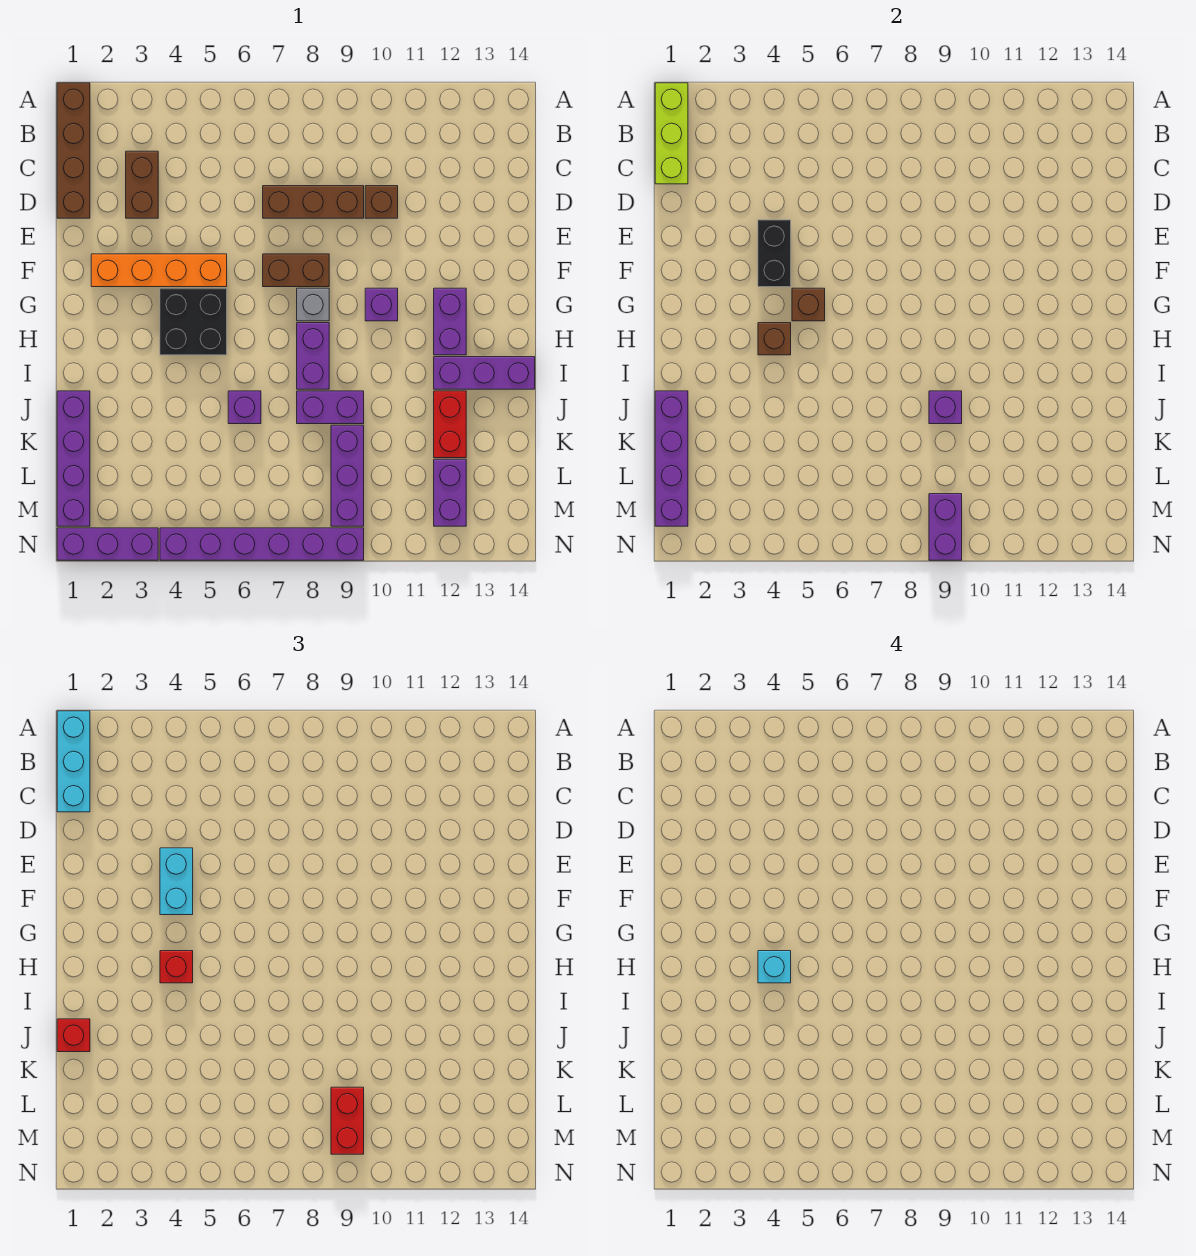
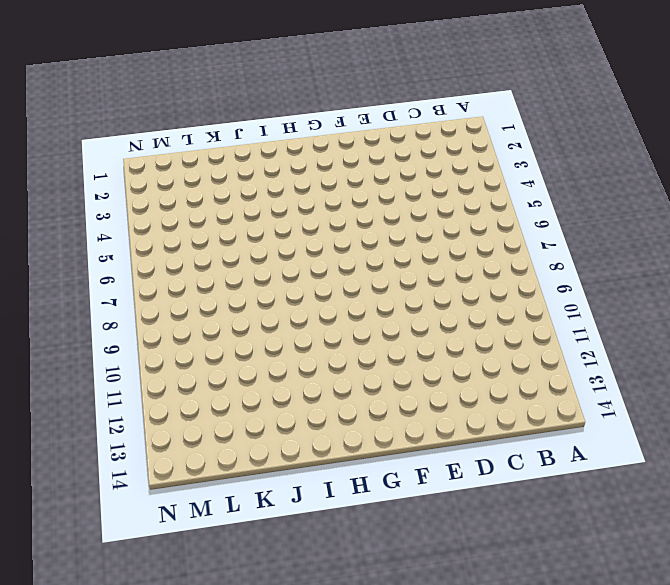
none -> brown 1x4 brick [57,83,90,218]
none -> brown 1x2 brick [126,151,158,218]
none -> brown 1x3 brick [263,186,364,218]
none -> brown 1x1 brick [365,186,398,218]

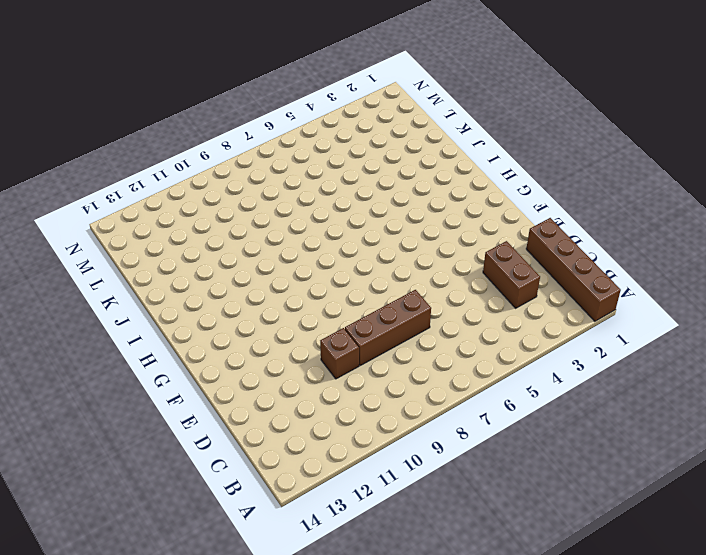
none -> orange 1x4 brick [91,254,227,287]
none -> brown 1x2 brick [263,254,329,287]
none -> black 2x2 brick [160,288,227,355]
none -> grey 1x1 brick [297,288,329,321]

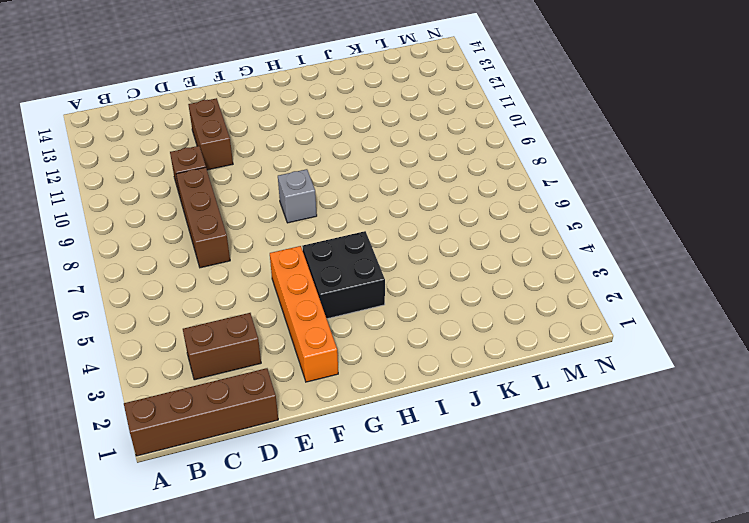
brown 1x2 brick [188,98,233,170] -> brown 1x2 brick moved to [263,254,329,287]
none -> purple 1x1 brick [365,288,398,321]
none -> purple 1x2 brick [434,288,466,355]
none -> purple 1x2 brick [297,323,329,389]
none -> purple 1x3 brick [434,357,535,389]

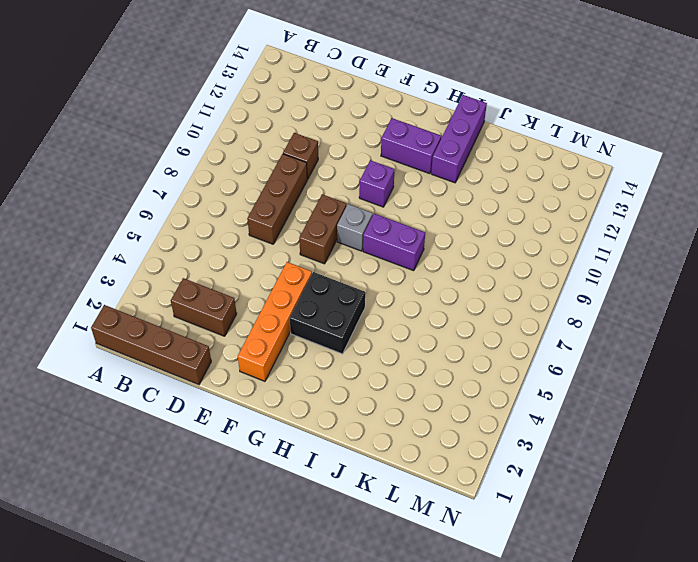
none -> purple 1x4 brick [57,391,90,526]
none -> purple 1x1 brick [228,391,261,424]
none -> purple 1x2 brick [297,391,364,424]
none -> red 1x2 brick [434,391,466,458]

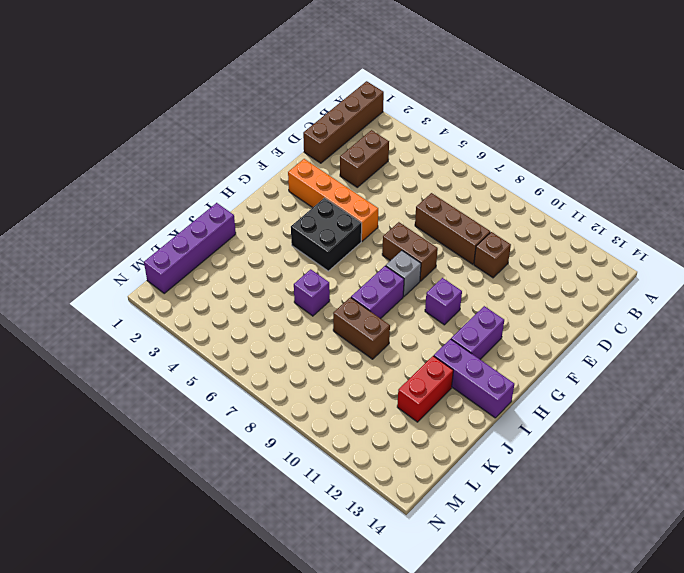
brown 1x2 brick [333,297,390,359] -> purple 1x2 brick [297,391,364,424]
none -> purple 1x3 brick [331,425,364,526]
none -> purple 1x2 brick [434,459,466,526]
none -> purple 1x3 brick [57,528,158,560]
none -> purple 1x6 brick [160,528,364,560]

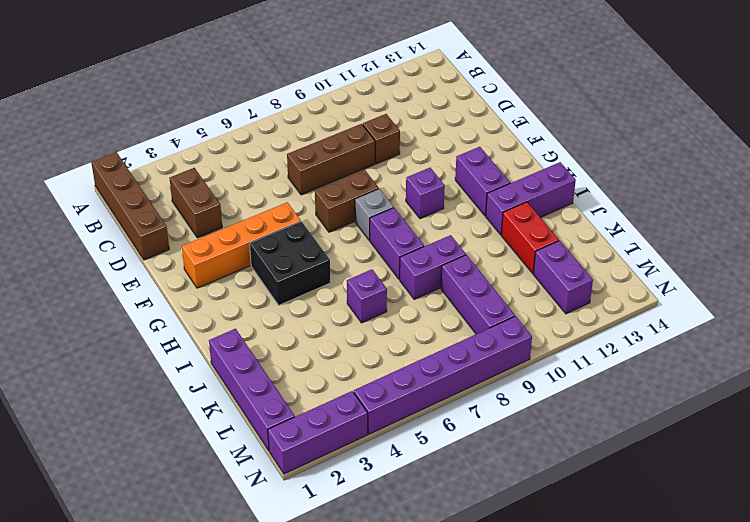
none -> lime 1x3 brick [655,83,688,184]
none -> black 1x2 brick [758,220,791,287]
none -> brown 1x1 brick [792,288,825,321]
none -> brown 1x1 brick [758,323,791,355]

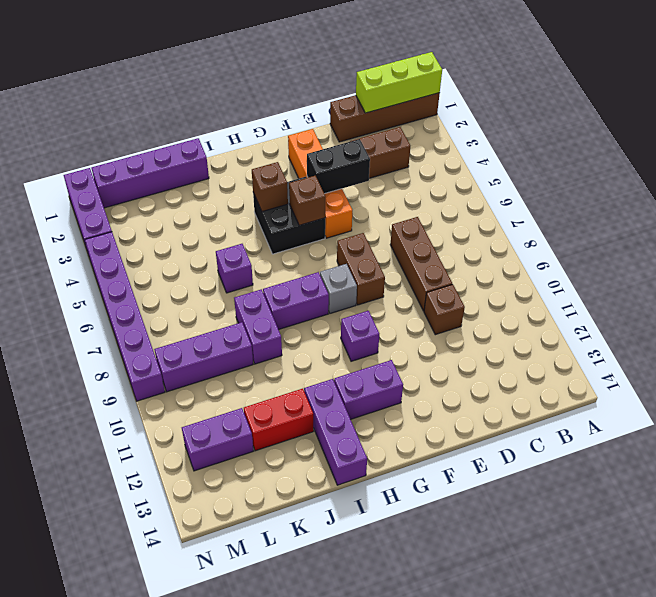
none -> purple 1x4 brick [655,391,688,526]
none -> purple 1x1 brick [929,391,962,424]
none -> purple 1x2 brick [929,494,962,560]
none -> cyan 1x3 brick [57,711,90,812]

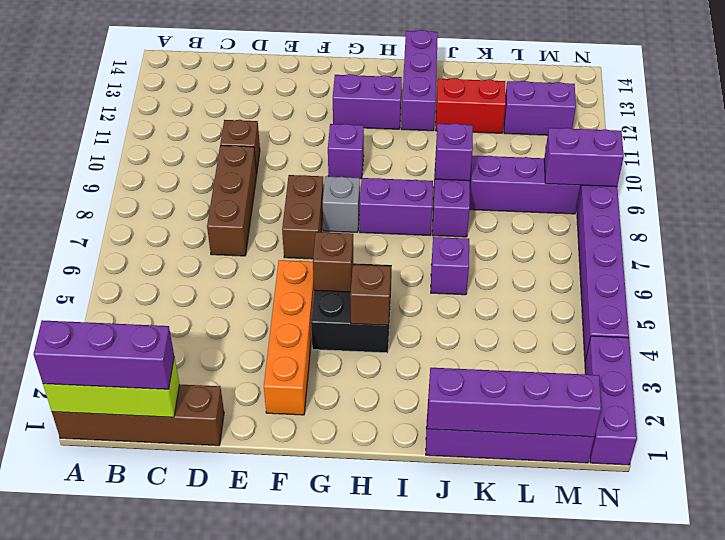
purple 1x3 brick [34,320,174,389] -> cyan 1x3 brick [57,711,90,812]
none -> brown 1x2 brick [126,151,158,218]
none -> black 1x2 brick [758,220,791,287]
none -> cyan 1x2 brick [160,848,193,915]
none -> red 1x1 brick [160,951,193,983]

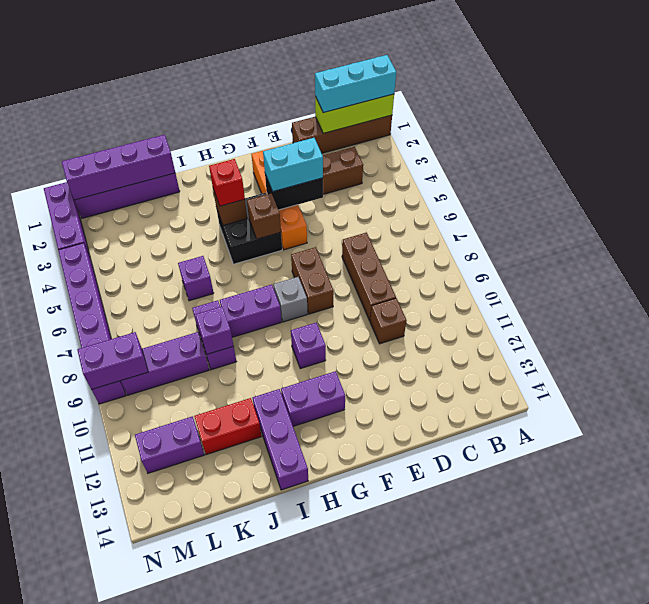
none -> red 1x1 brick [57,1019,90,1052]
none -> red 1x2 brick [331,1087,364,1154]
none -> cyan 1x1 brick [758,951,791,983]

